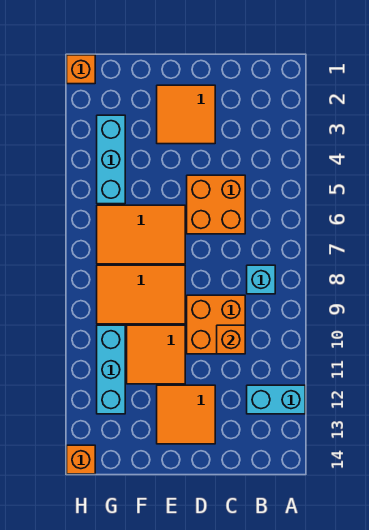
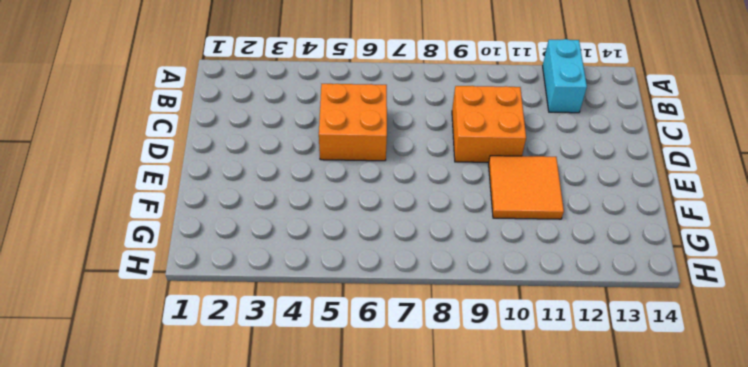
none -> cyan 1x1 brick [247,265,275,294]
none -> orange 2x2 tile [157,85,215,144]
none -> orange 2x2 tile [157,385,215,444]

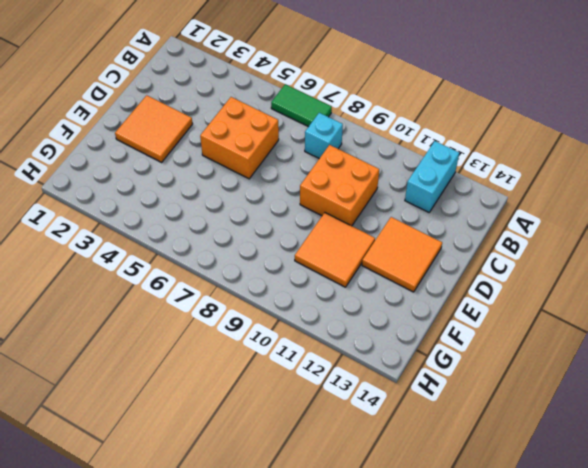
green 1x2 tile [271,84,332,127] -> none
none -> orange 2x3 tile [97,205,185,264]
none -> orange 2x3 tile [97,265,185,324]
none -> cyan 1x3 brick [97,115,125,204]

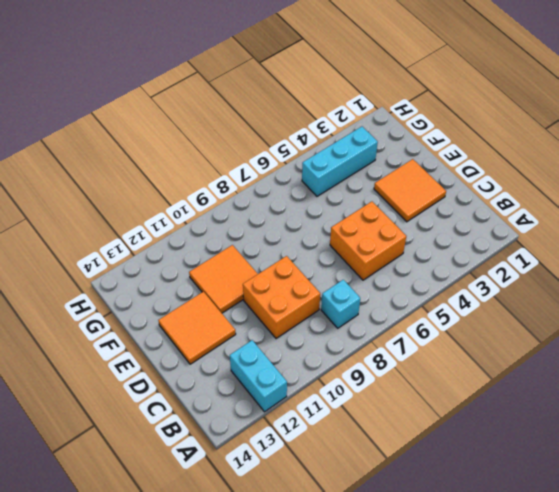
none -> orange 2x3 tile [97,205,185,264]
none -> orange 2x3 tile [97,265,185,324]
none -> cyan 1x3 brick [97,325,125,414]

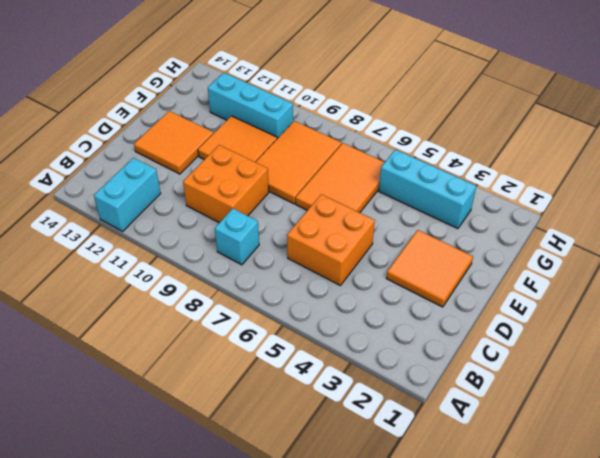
none -> orange 1x1 brick [67,55,95,84]
none -> orange 1x1 brick [67,445,95,474]
none -> orange 1x1 brick [217,325,245,354]

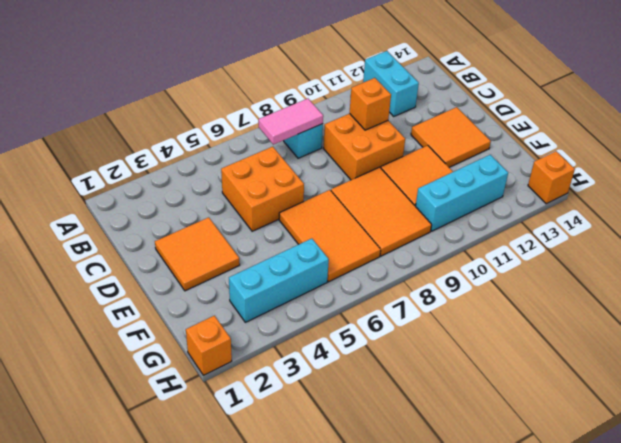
pink 1x2 tile [259,99,323,145] -> none

